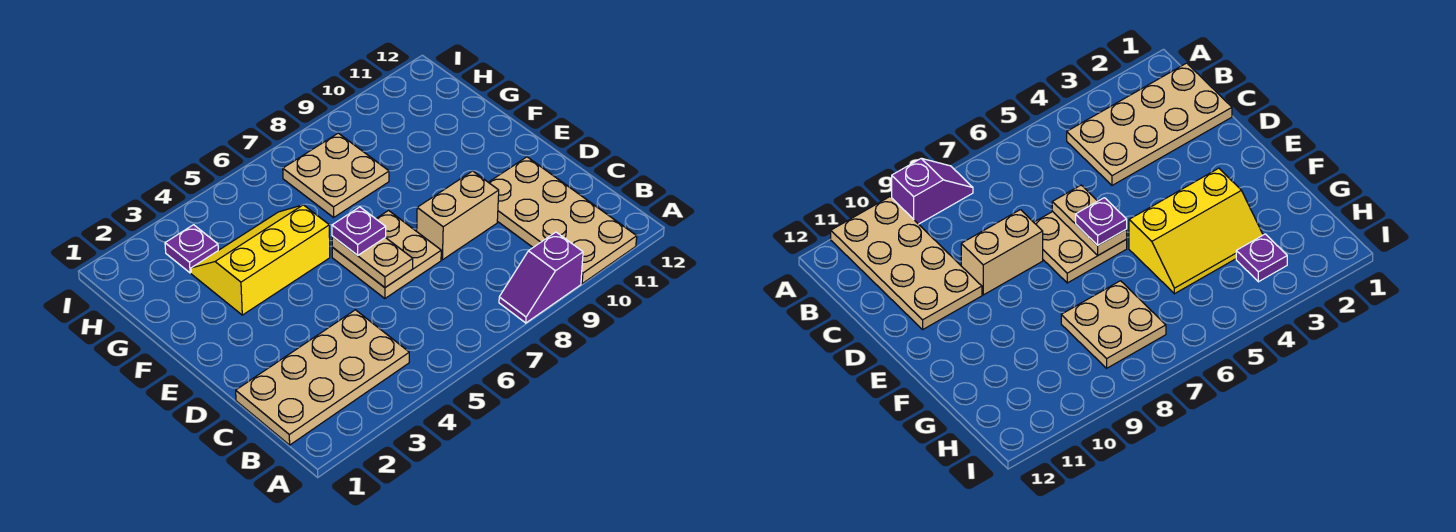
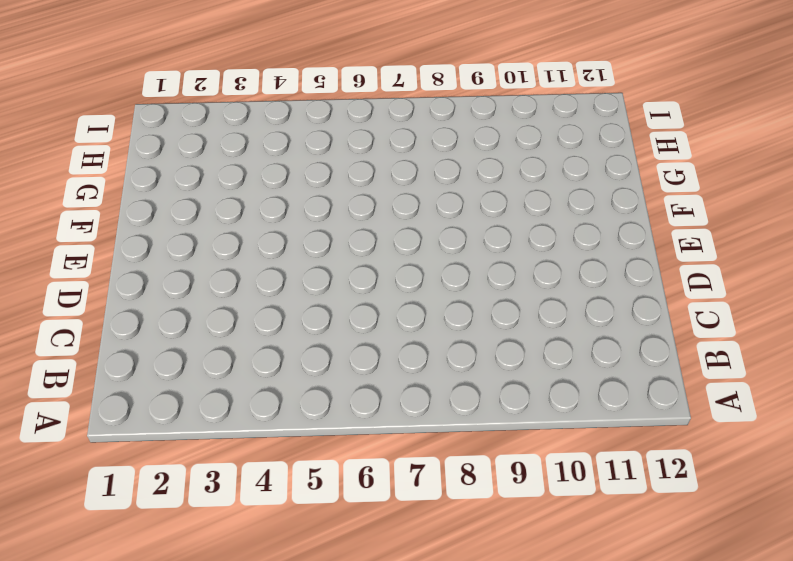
none -> purple 1x2 slope [499,232,583,323]
none -> tan 2x4 plate [489,157,637,284]

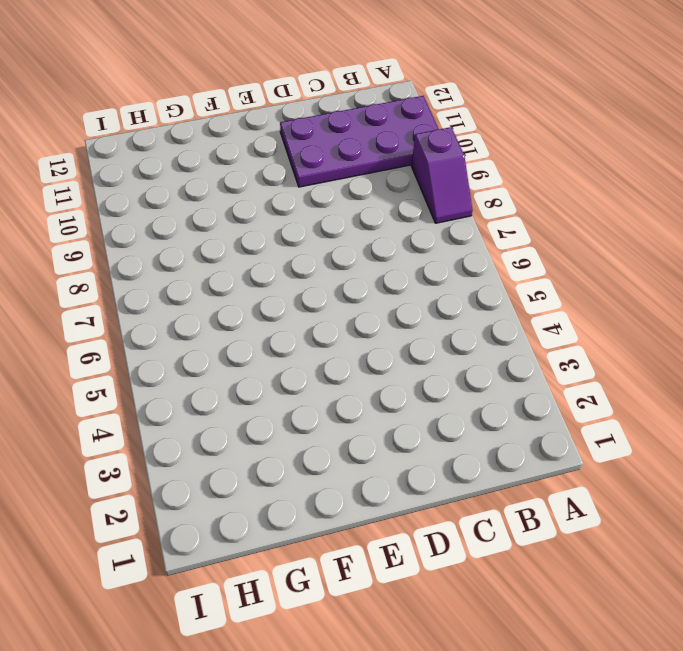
purple 2x4 plate [280,96,439,187] -> tan 2x4 plate [489,157,637,284]
none -> tan 2x4 plate [236,310,409,445]
none -> tan 2x2 plate [332,211,441,298]

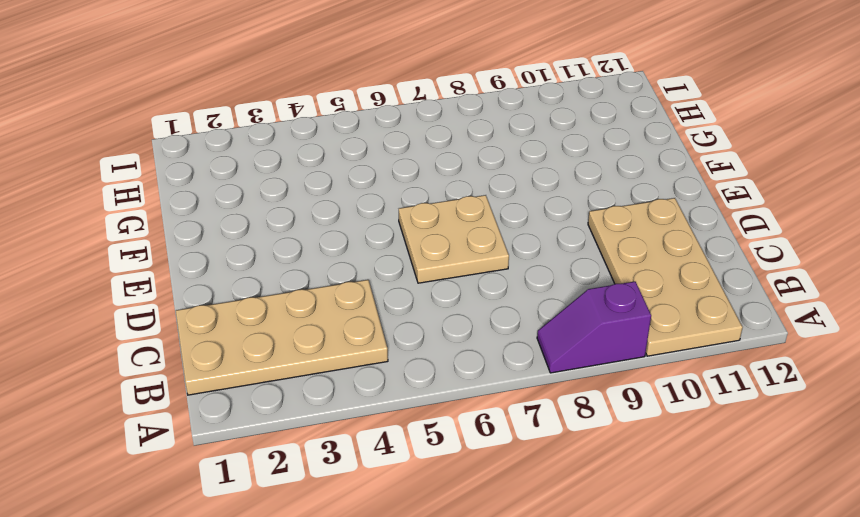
none -> tan 1x2 brick [417,171,499,260]
none -> yellow 2x3 slope [191,205,330,315]

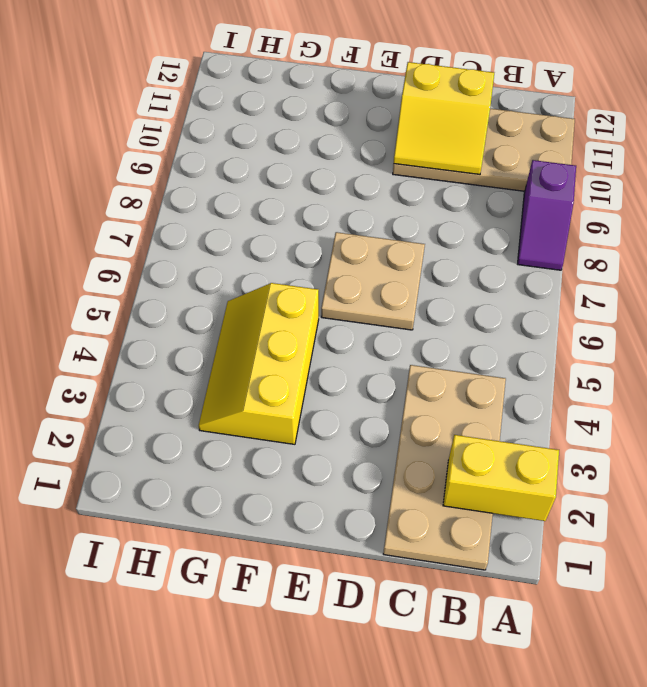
yellow 1x2 brick [443,435,559,521] -> none
yellow 2x2 slope [394,62,494,175] -> none
none -> tan 1x2 brick [417,171,499,260]
none -> tan 2x2 plate [283,133,389,217]

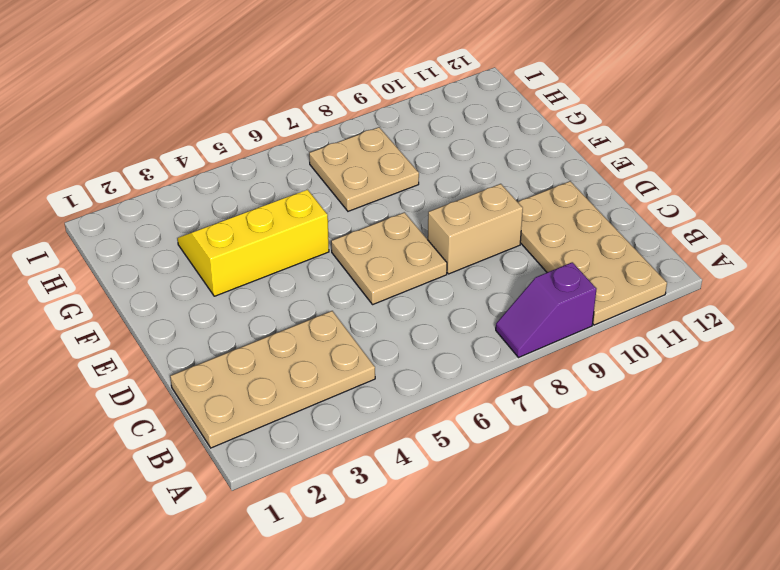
none -> purple 1x1 plate [165,225,218,273]
none -> tan 1x2 plate [332,236,413,287]

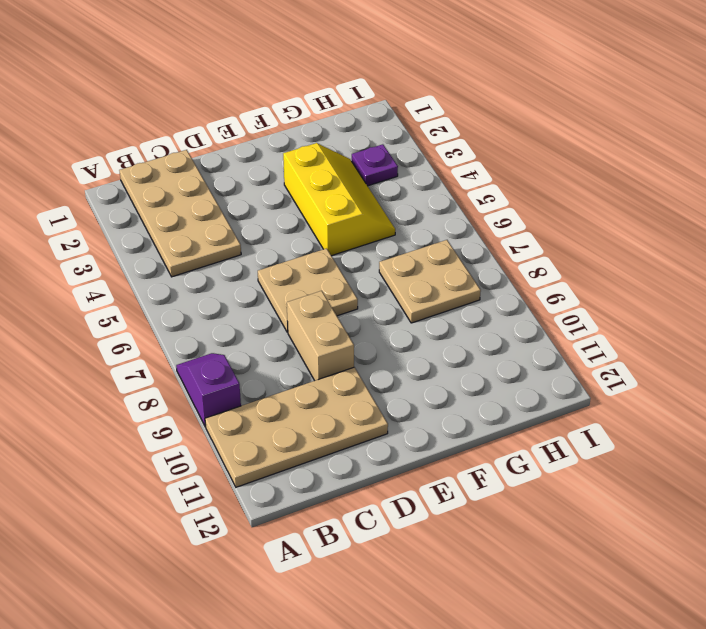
none -> tan 1x2 plate [332,236,413,287]
none -> purple 1x1 plate [332,207,386,255]

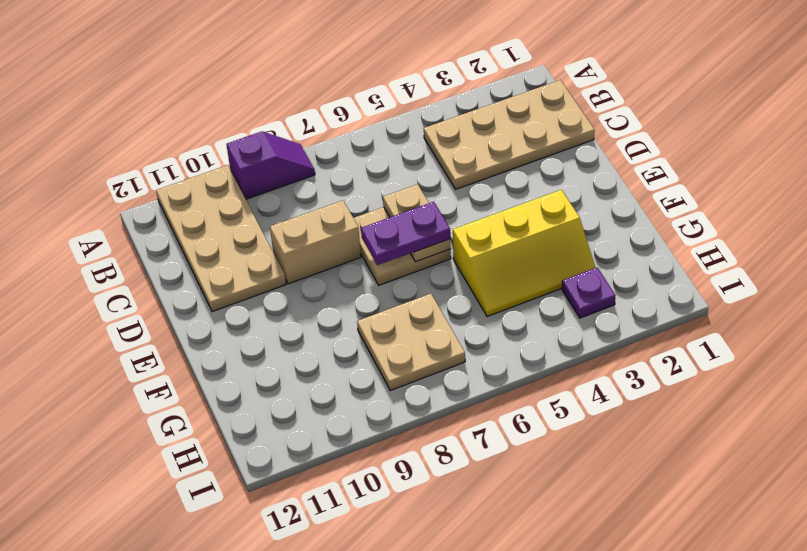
purple 1x2 plate [361,202,450,265] -> purple 1x1 plate [332,207,386,255]

